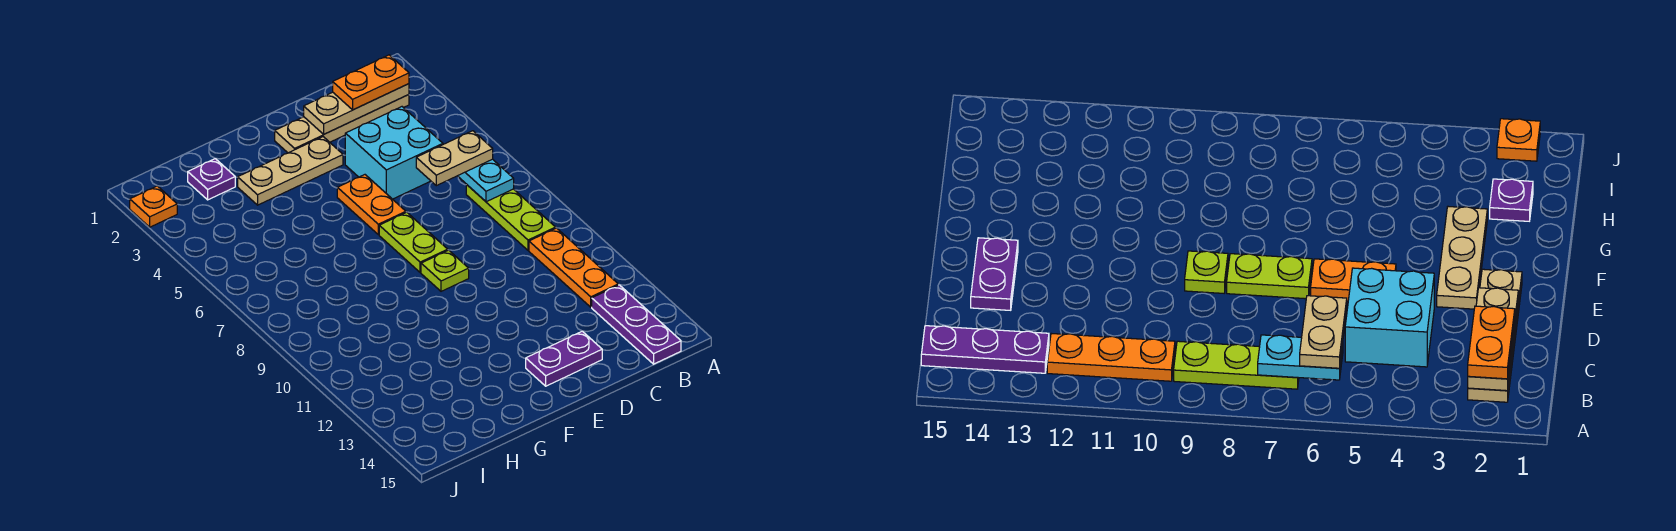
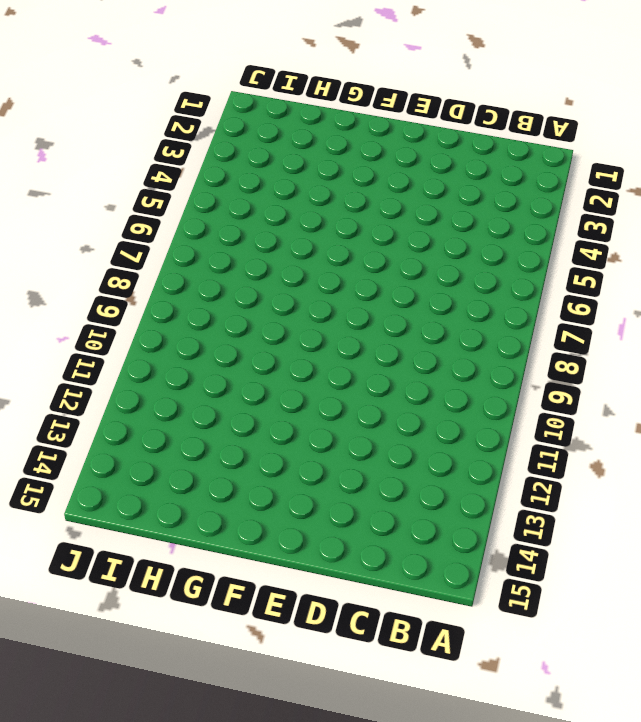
none -> tan 1x4 plate [275,95,409,153]
none -> lime 1x3 plate [466,184,556,250]
none -> orange 1x3 plate [529,228,618,307]

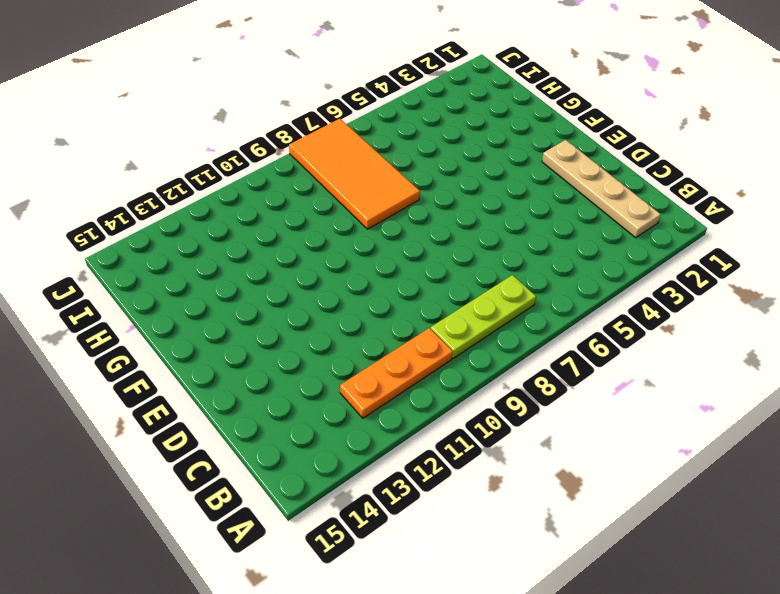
orange 2x4 tile [289,119,420,229] -> none
none -> purple 1x3 plate [592,285,681,364]
none -> cyan 2x2 brick [345,107,443,199]
none -> purple 1x2 plate [526,331,602,386]

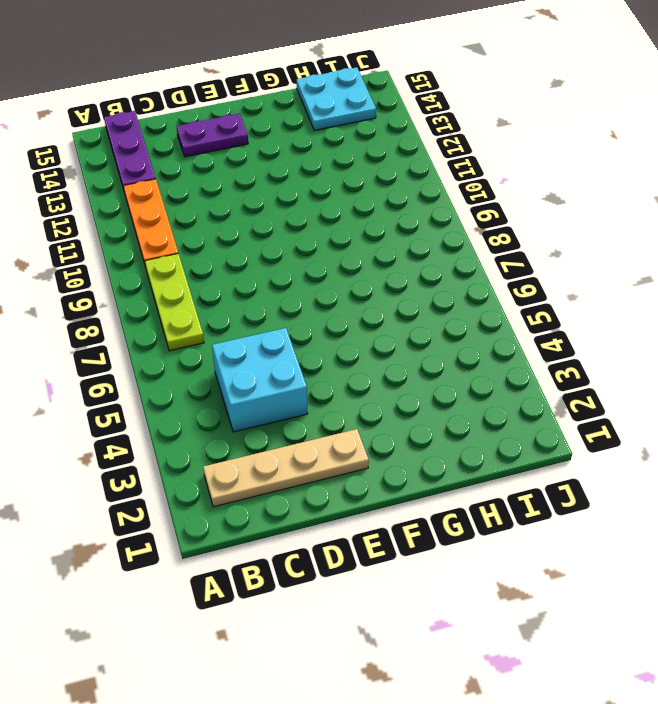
cyan 2x2 plate [297,67,376,131] -> none
none -> tan 1x3 plate [238,137,343,205]
none -> orange 1x2 plate [337,175,406,235]
none -> lime 1x2 plate [379,212,448,273]

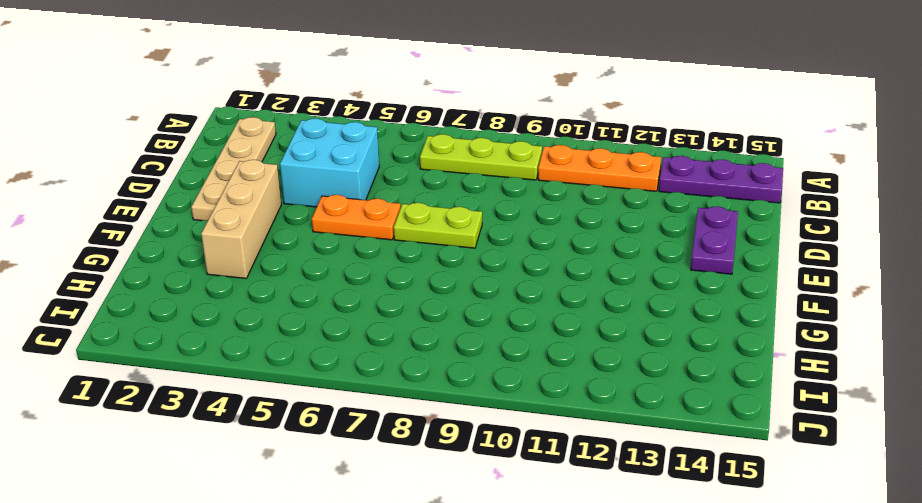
tan 1x3 brick [201,160,281,279] -> tan 1x3 plate [238,137,343,205]
none -> lime 1x1 plate [421,250,469,291]
none -> purple 1x1 plate [188,159,235,200]
none -> orange 1x1 plate [130,186,177,227]

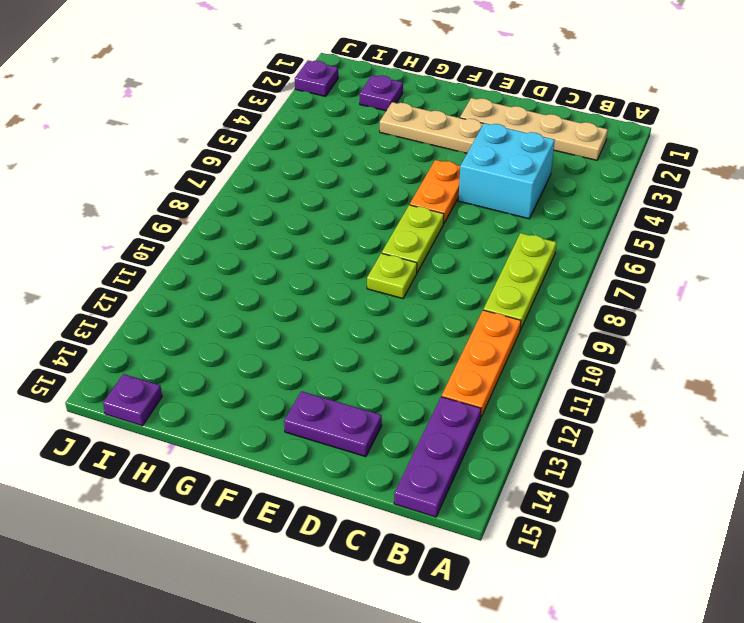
purple 1x1 plate [103,374,162,426] -> none
purple 1x1 plate [295,61,338,96] -> orange 1x1 plate [130,186,177,227]
none -> tan 1x3 plate [304,84,409,134]
none -> cyan 1x2 plate [458,159,514,202]
none -> orange 1x2 plate [333,55,409,110]

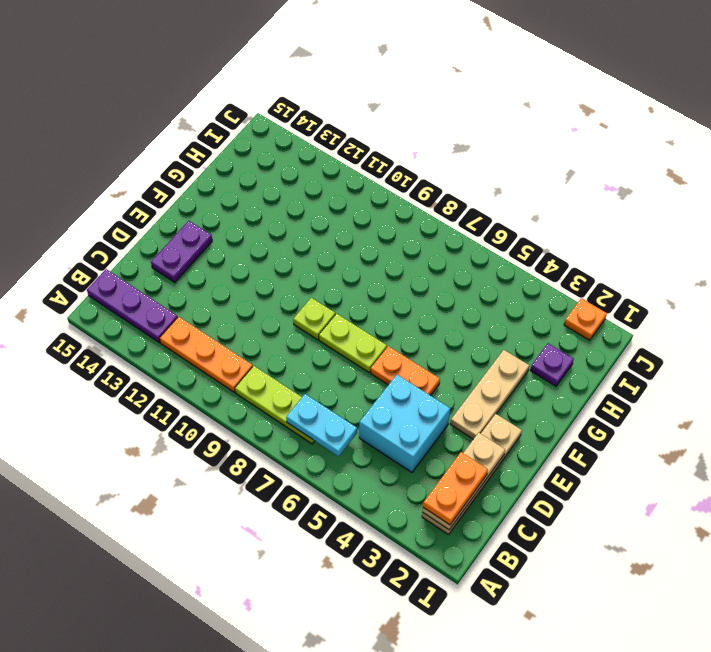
none -> tan 1x2 plate [416,131,493,186]

